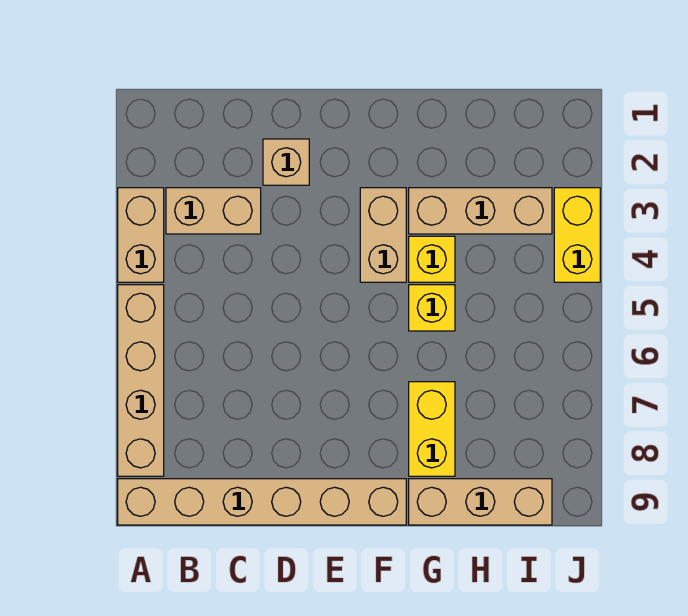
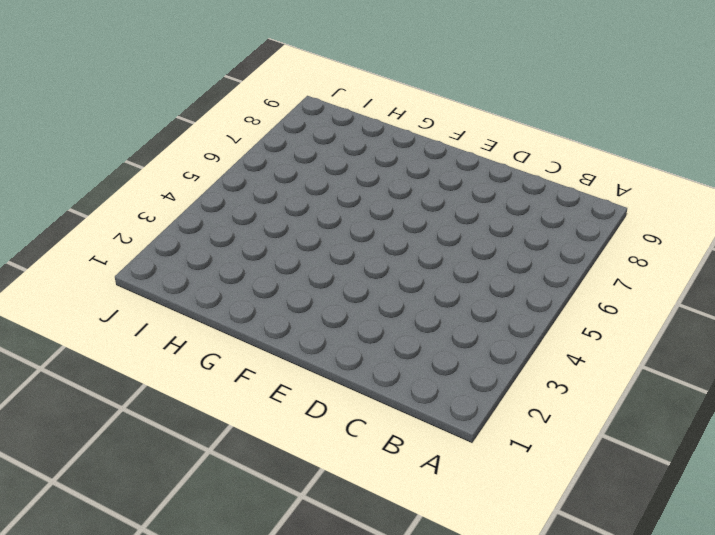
none -> tan 1x2 brick [118,188,164,282]
none -> tan 1x4 brick [118,285,164,476]
none -> tan 1x6 brick [118,479,406,525]

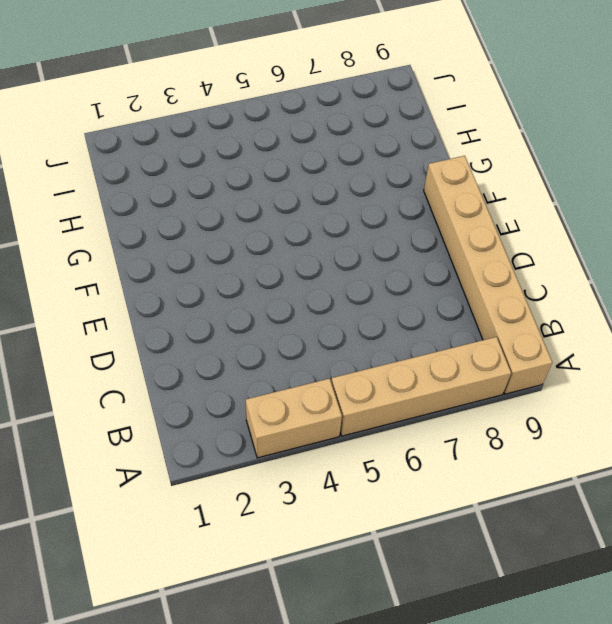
none -> tan 1x2 brick [166,188,261,234]
none -> tan 1x1 brick [263,139,309,185]
none -> tan 1x2 brick [360,188,406,282]

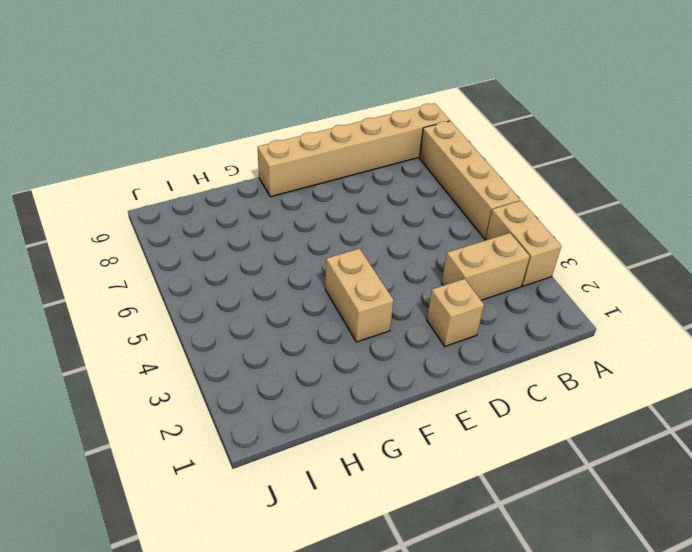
none -> tan 1x3 brick [409,188,552,234]
none -> yellow 1x1 brick [409,236,455,282]
none -> yellow 1x1 brick [409,285,455,331]

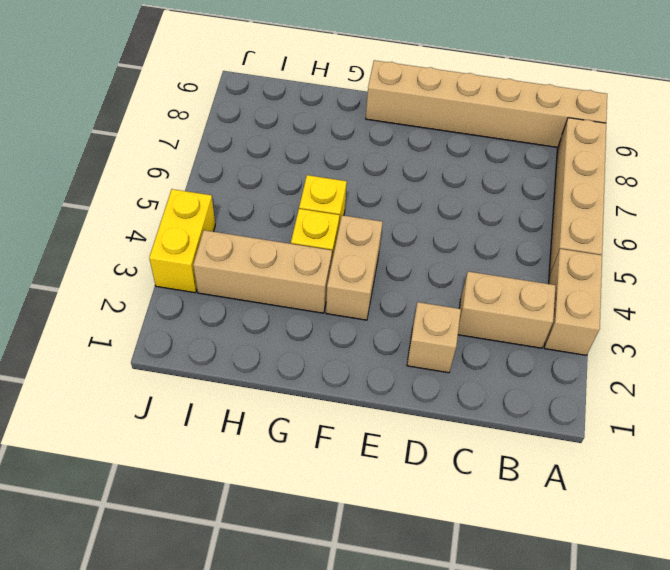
none -> yellow 1x2 brick [409,382,455,476]
none -> tan 1x3 brick [409,479,552,525]

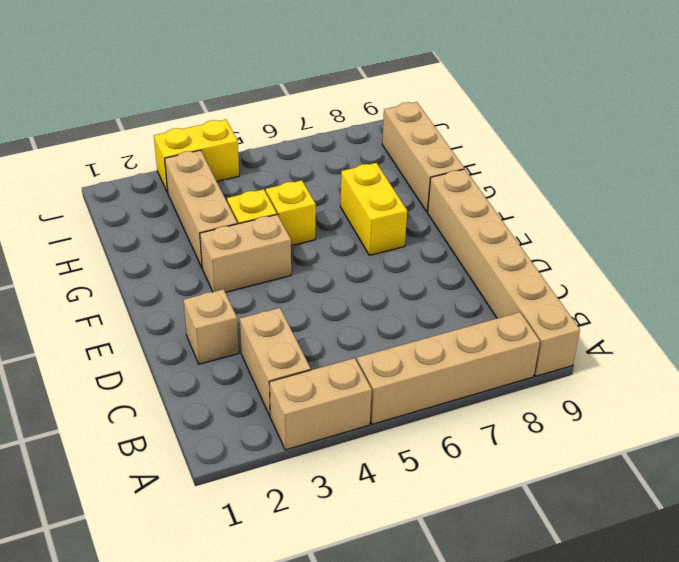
yellow 1x2 brick [340,163,407,255] -> yellow 1x2 brick turned to [409,382,455,476]

